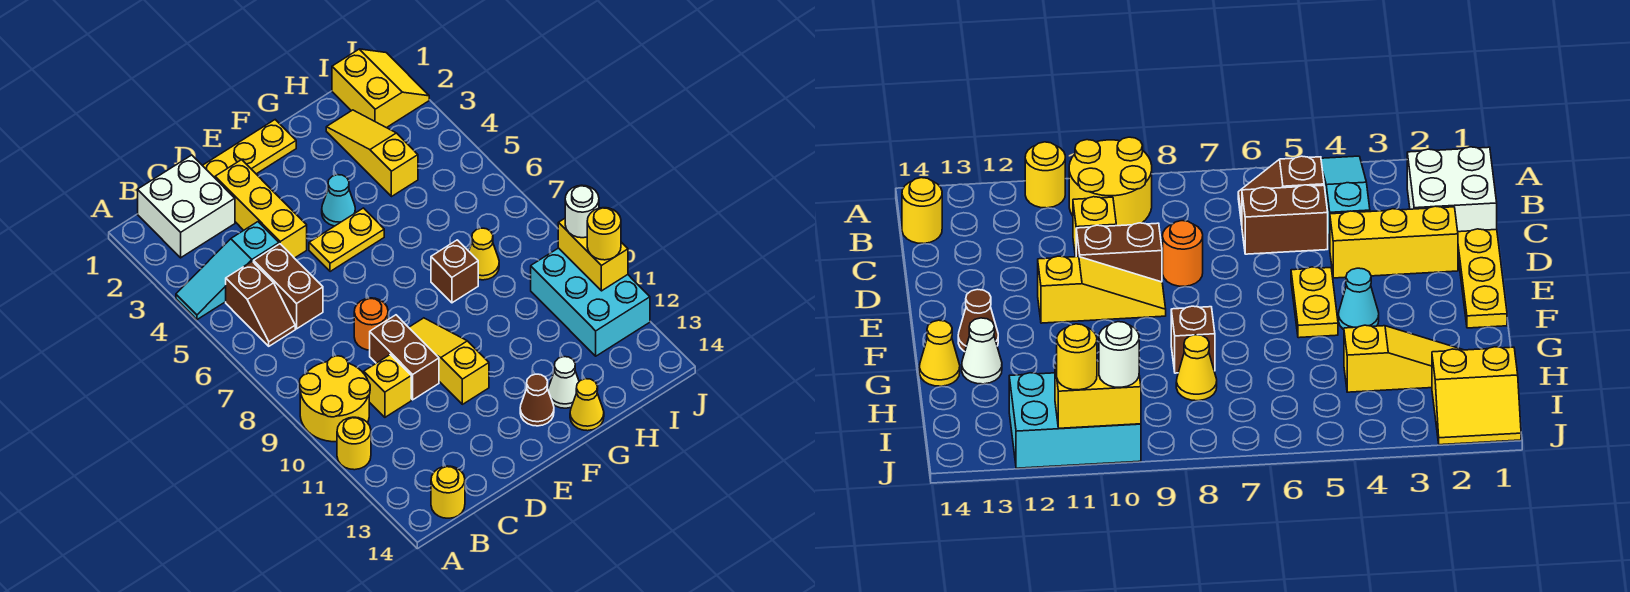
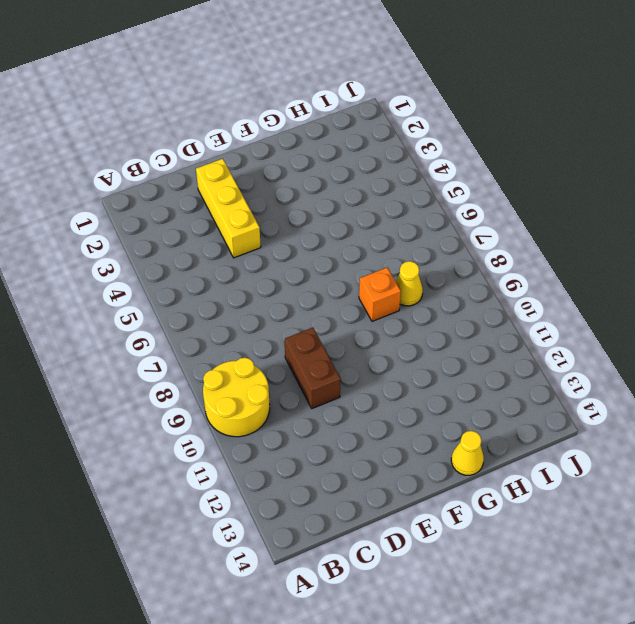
orange 1x1 brick [359,268,401,321] -> brown 1x1 brick [431,240,478,303]
none -> cyan 1x3 slope [176,222,279,320]
none -> yellow 1x1 round brick [337,417,371,470]
none -> white 2x2 brick [138,155,235,258]

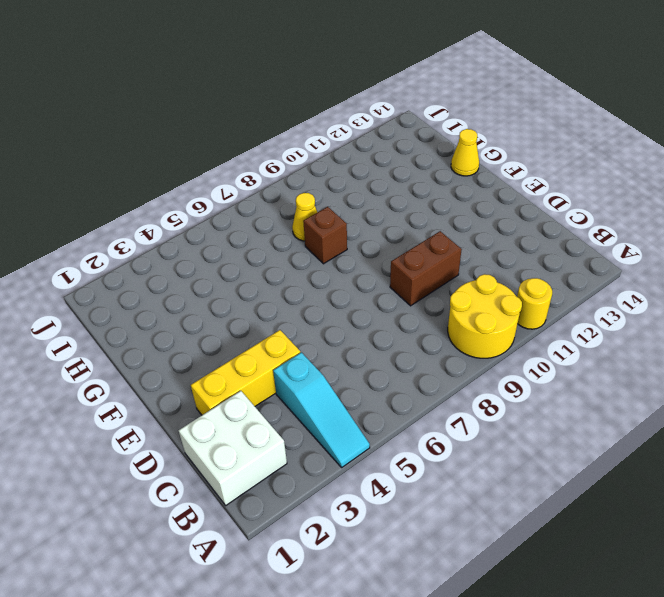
none -> brown 1x2 slope [226,261,295,346]
none -> yellow 1x1 round brick [431,466,465,518]
none -> brown 1x2 brick [254,244,323,329]

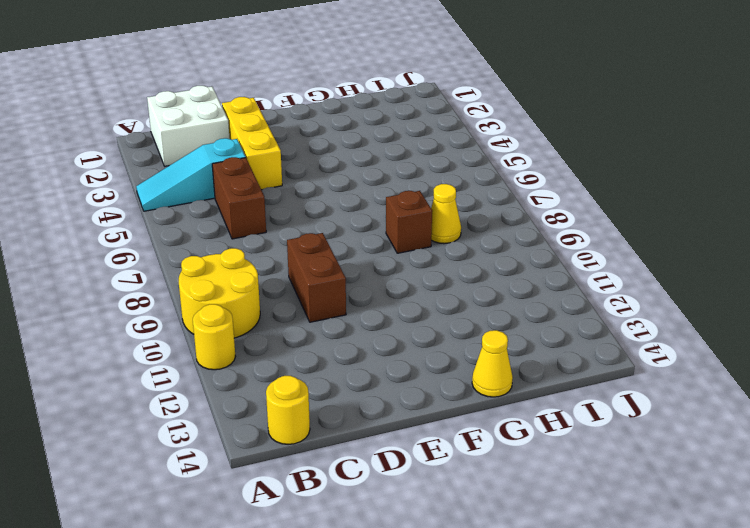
none -> brown 1x2 slope [226,261,295,346]
none -> yellow 1x1 brick [364,355,411,417]
none -> yellow 1x3 plate [202,120,296,178]

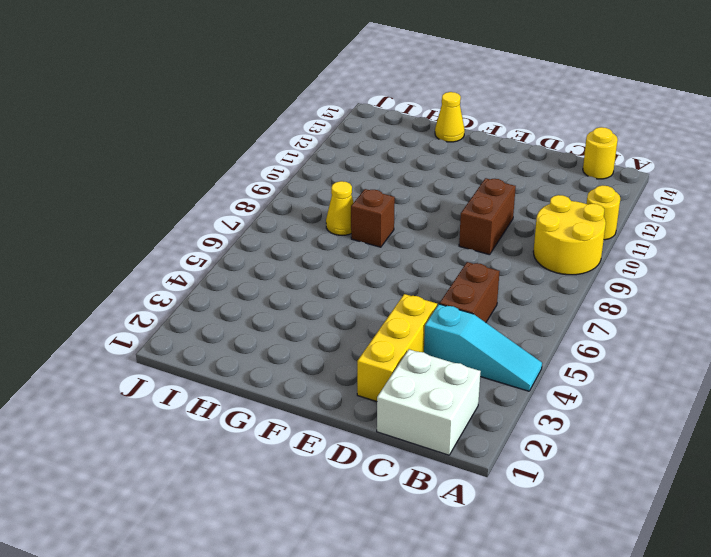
none -> brown 1x2 slope [226,261,295,346]
none -> yellow 1x1 brick [364,355,411,417]
none -> yellow 1x3 plate [202,120,296,178]

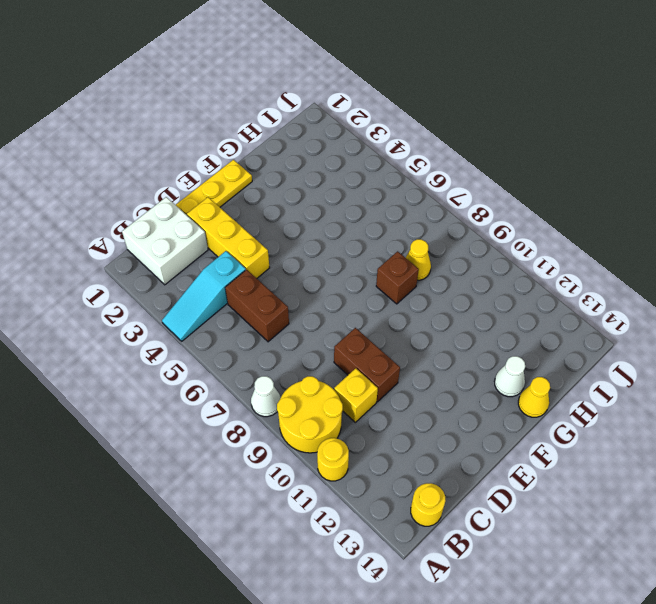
white 1x1 cone [251,376,281,417] -> none
none -> brown 1x2 slope [226,261,295,346]
none -> orange 1x1 round brick [354,298,388,350]
none -> yellow 1x2 plate [309,208,384,272]

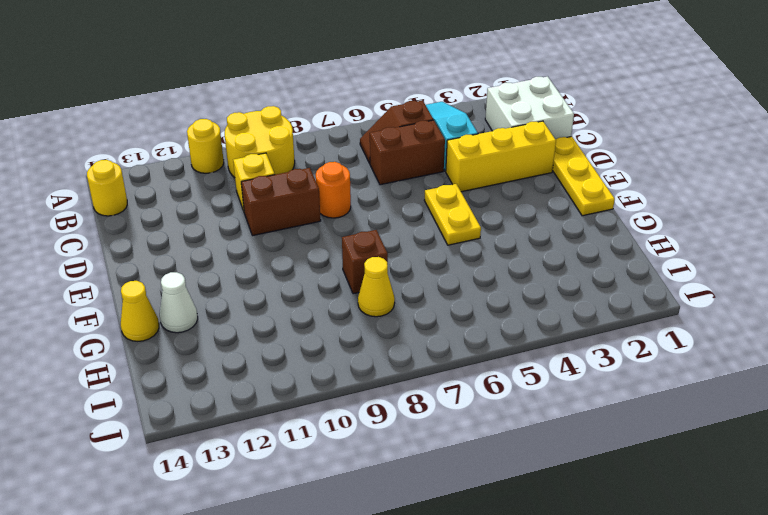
none -> yellow 1x3 slope [409,318,489,404]
none -> cyan 1x1 cone [322,175,355,226]
none -> brown 1x1 cone [520,374,554,426]

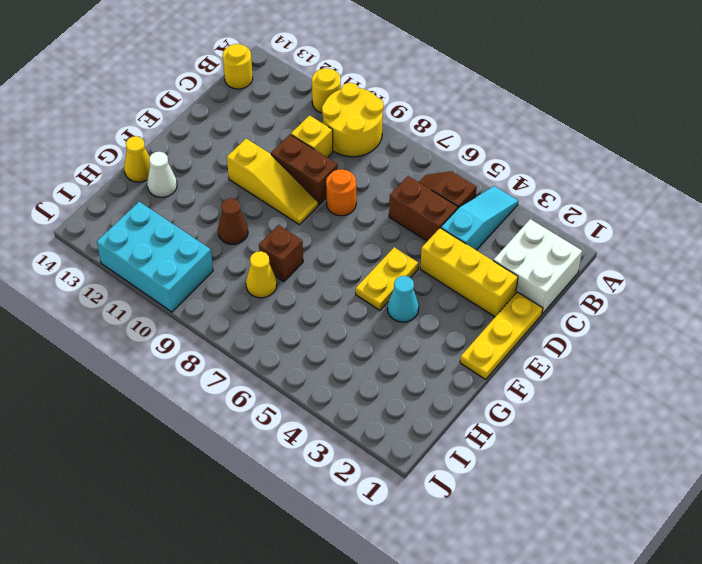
brown 1x1 cone [218,198,248,244] -> brown 1x1 cone moved to [520,374,554,426]
none -> yellow 1x3 slope [326,110,418,197]
none -> yellow 2x2 slope [332,49,429,128]
none -> yellow 1x2 brick [558,219,628,291]

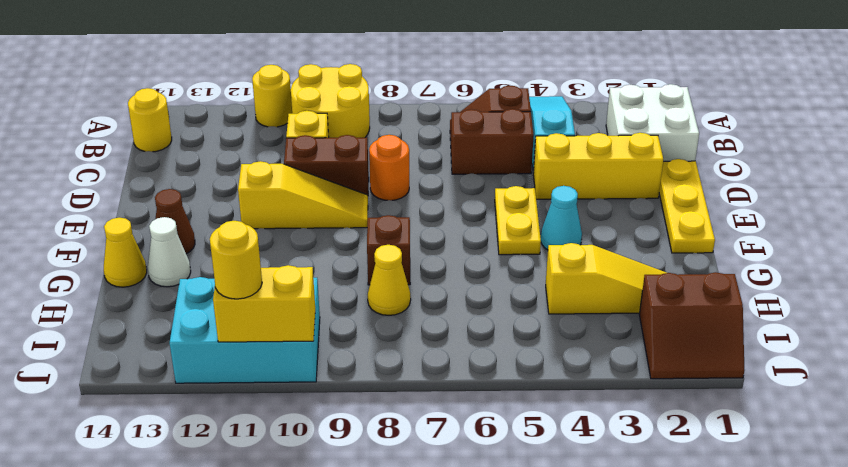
brown 2x2 slope [639,272,745,379] -> yellow 2x2 slope [332,49,429,128]
none -> white 1x1 round brick [565,185,599,238]

